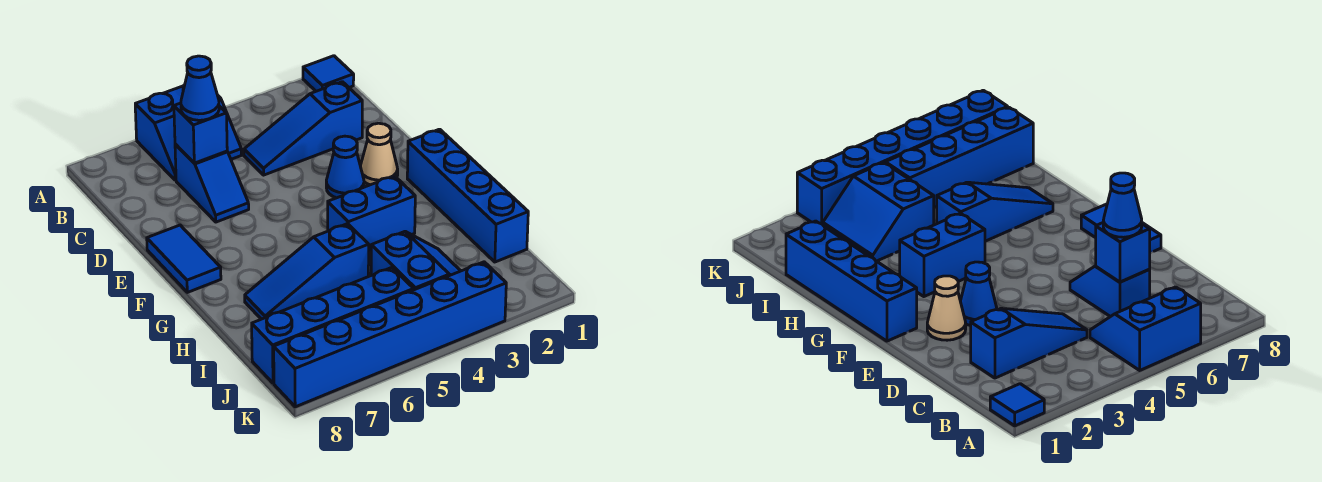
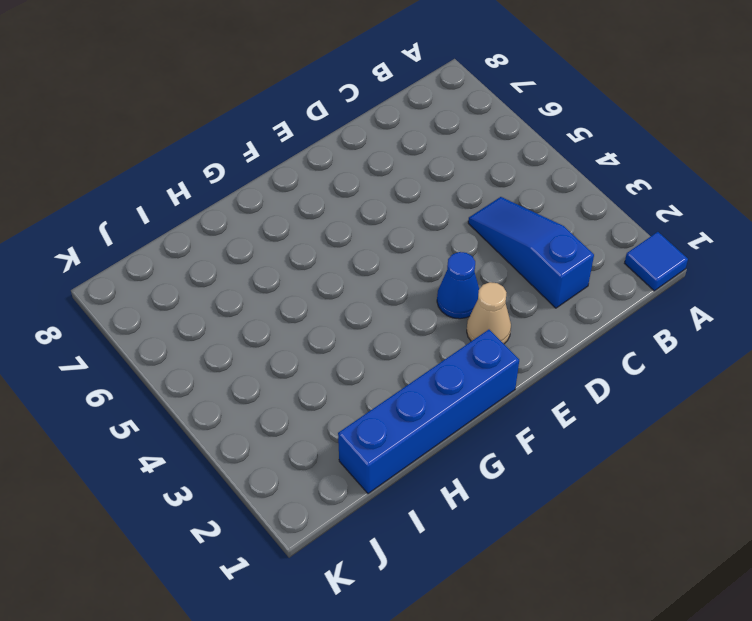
none -> blue 2x2 slope [135,85,242,180]
none -> blue 1x2 slope [175,144,249,222]
none -> blue 1x2 tile [147,225,221,292]

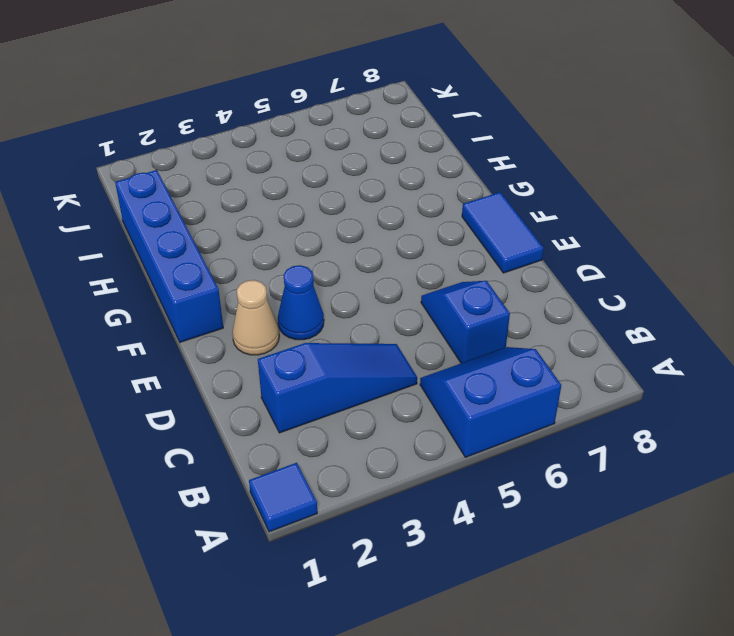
none -> blue 1x2 brick [328,176,415,251]
none -> blue 1x3 slope [245,224,369,319]
none -> blue 2x2 slope [371,232,460,290]

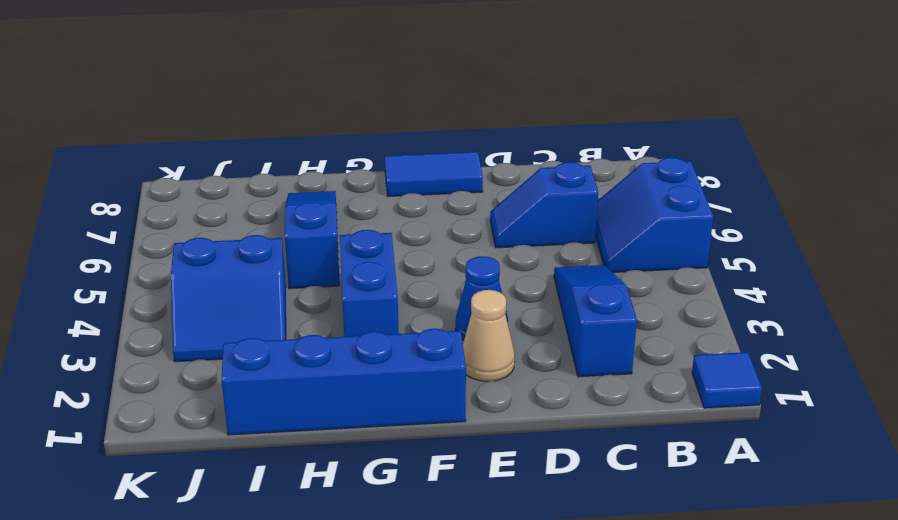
none -> blue 1x4 brick [252,268,414,383]
none -> blue 1x6 brick [274,262,506,407]
none -> blue 1x1 brick [174,103,227,163]

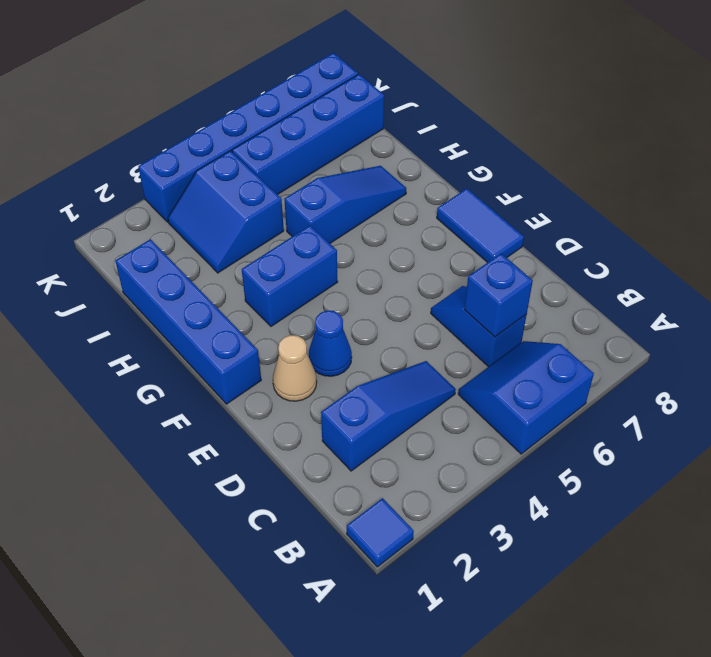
none -> blue 1x1 cone [181,56,219,120]

